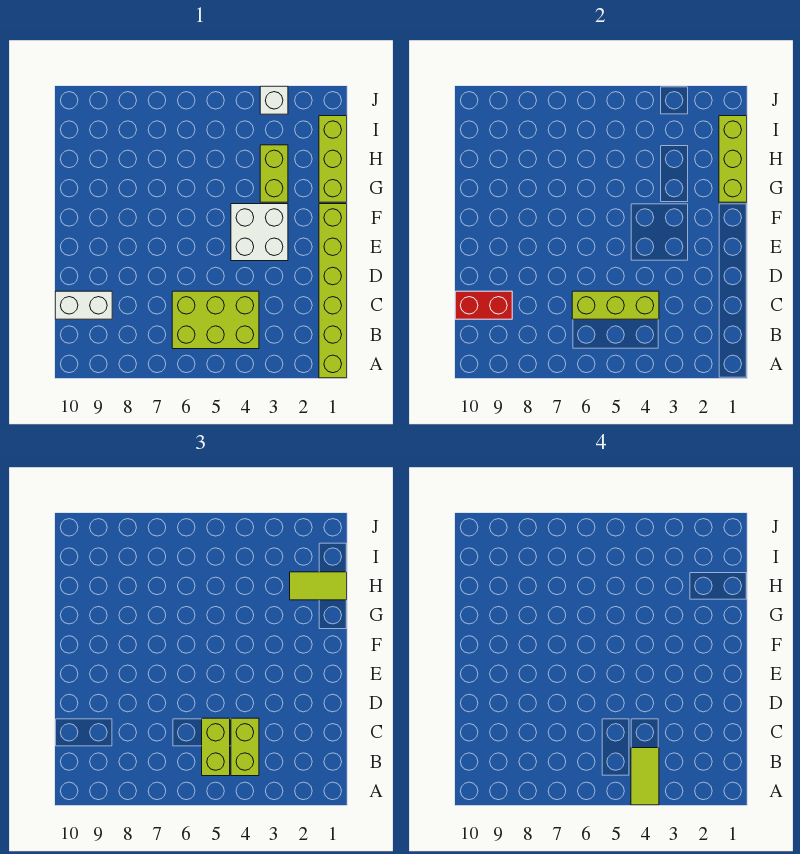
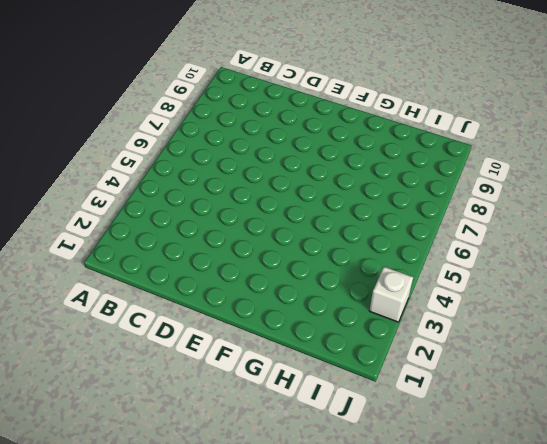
none -> lime 1x6 brick [319,204,347,378]
none -> lime 2x3 brick [172,291,259,349]
none -> white 1x2 brick [55,291,112,319]

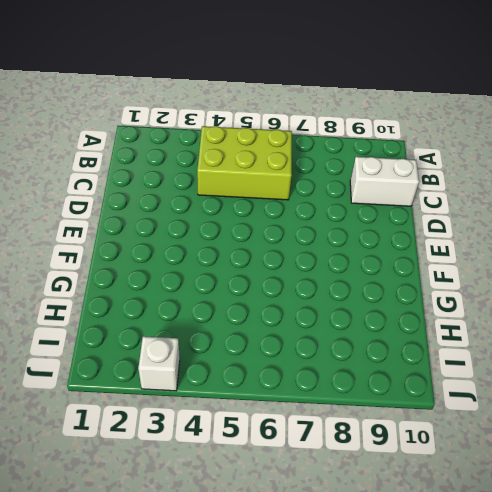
none -> lime 1x6 brick [319,204,347,378]
none -> white 2x2 brick [231,204,288,261]
none -> lime 1x3 brick [319,116,347,202]

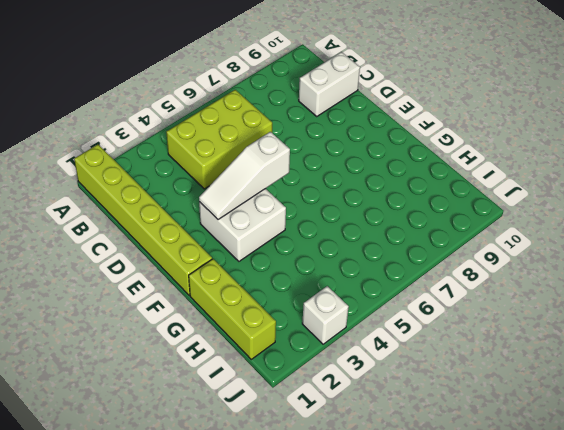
white 1x3 slope [199,132,290,220] -> none
none -> lime 1x2 brick [260,145,288,202]
none -> lime 1x3 brick [572,291,659,319]
none -> red 1x2 brick [455,291,512,319]

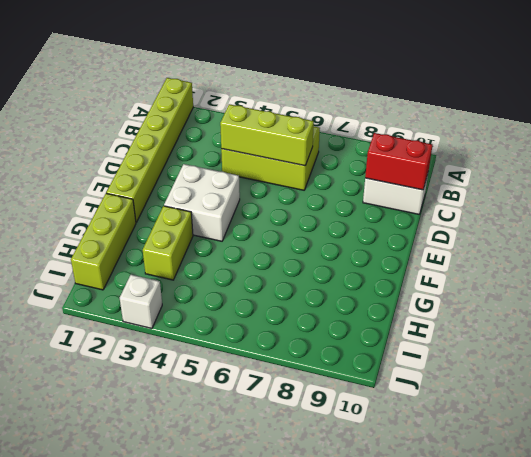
none -> lime 1x3 brick [719,116,747,202]
none -> lime 1x2 brick [231,718,259,776]
none -> lime 1x2 brick [202,718,230,776]

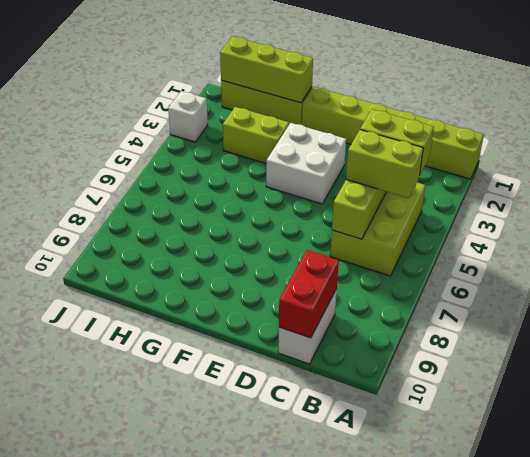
none -> lime 1x2 tile [290,572,347,600]
none -> lime 1x2 tile [631,748,659,805]

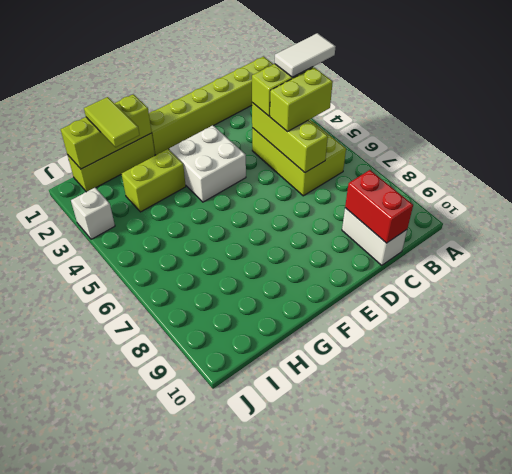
white 1x2 tile [275,33,336,77] -> lime 1x2 tile [631,748,659,805]

